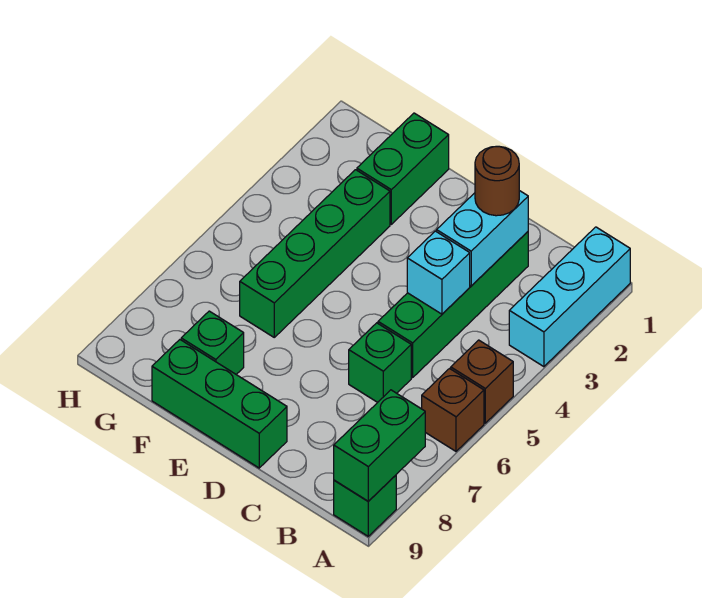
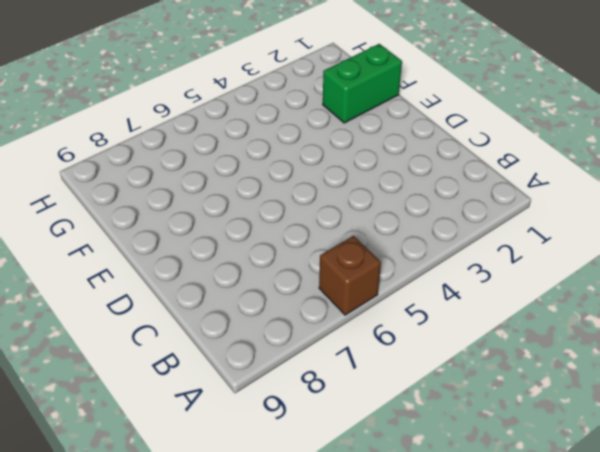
none -> cyan 1x3 brick [509,227,630,367]
none -> brown 1x1 brick [451,340,513,423]
none -> green 1x1 brick [334,475,396,536]

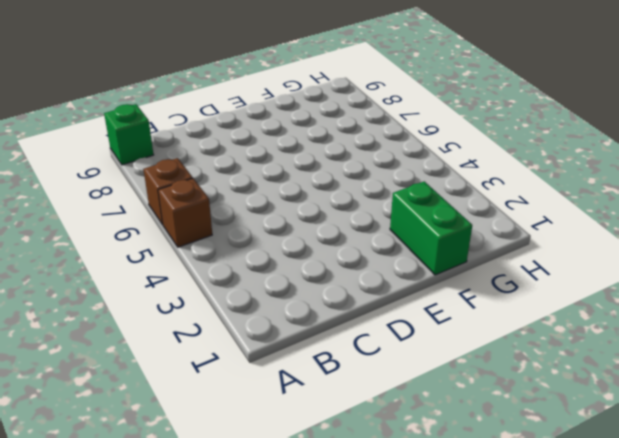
none -> cyan 1x3 brick [509,227,630,367]
none -> green 1x4 brick [378,232,528,378]
none -> green 1x1 brick [349,323,411,402]

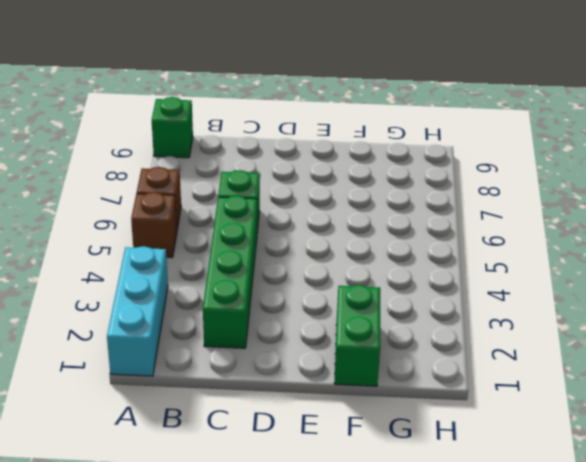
none -> green 1x3 brick [152,340,287,468]
none -> green 1x4 brick [240,170,390,337]
none -> green 1x1 brick [181,311,244,374]

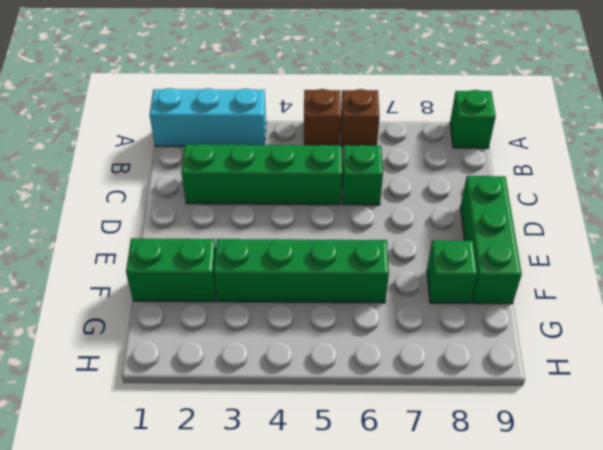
none -> green 1x2 brick [334,390,425,501]
none -> cyan 1x2 brick [437,191,528,286]
none -> cyan 1x1 brick [407,231,470,314]

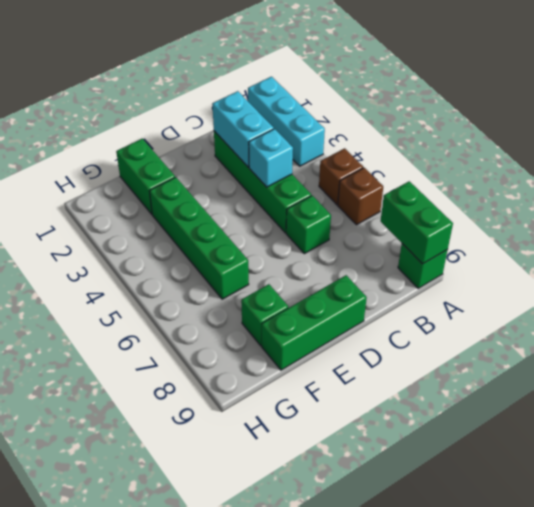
none -> brown 1x1 round brick [475,146,519,216]

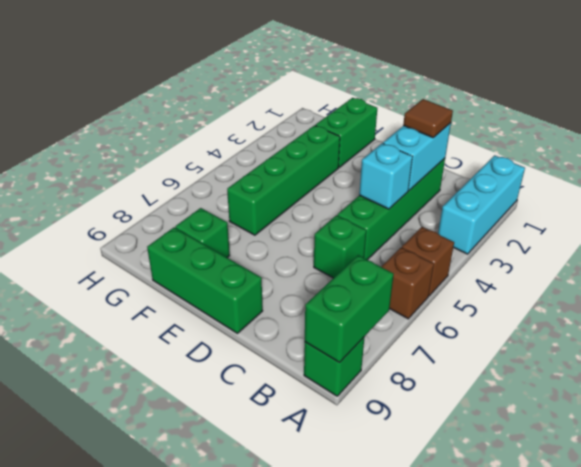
brown 1x1 tile [403,99,453,138] -> brown 1x1 round brick [475,146,519,216]

